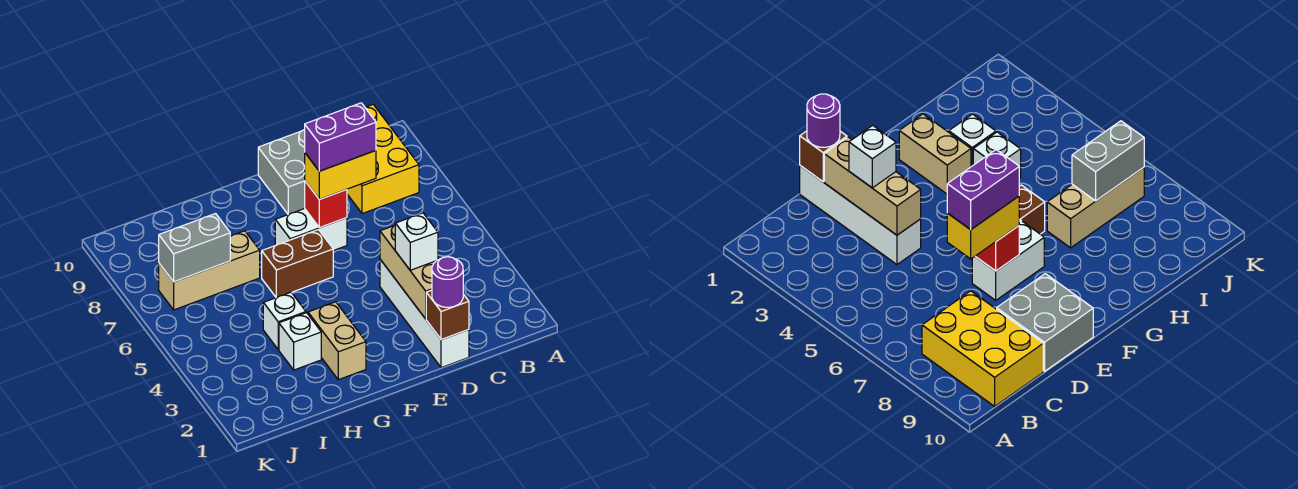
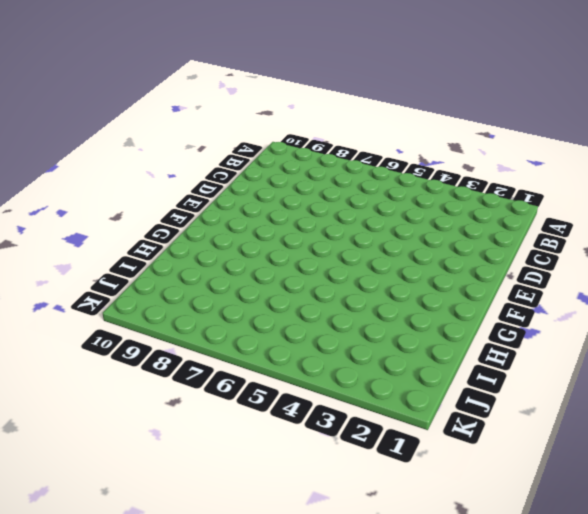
none -> yellow 2x3 brick [347,105,419,214]
none -> white 1x4 brick [380,259,469,368]
none -> grey 2x2 brick [258,130,305,214]

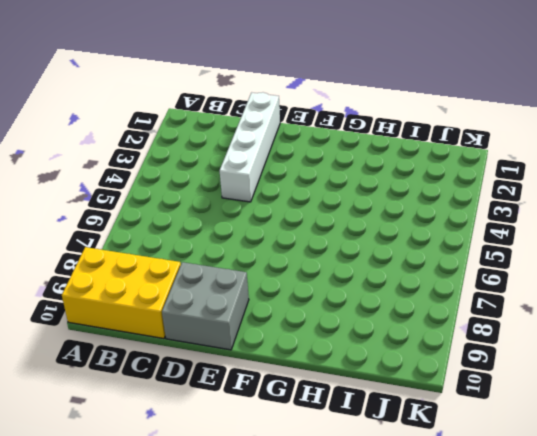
yellow 2x3 brick [62,247,181,339] -> yellow 2x3 brick turned to [347,105,419,214]
none -> white 1x2 brick [275,209,347,251]
none -> brown 1x2 brick [262,230,333,297]
none -> tan 1x2 brick [308,302,366,380]

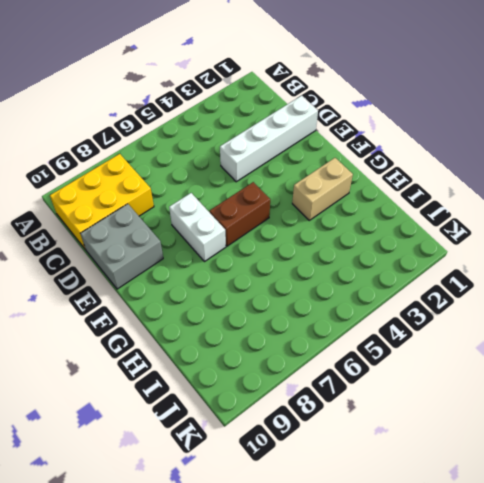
brown 1x2 brick [210,182,270,246] -> brown 1x2 brick turned to [262,230,333,297]
none -> white 1x1 brick [279,313,321,370]
none -> white 1x1 brick [263,292,306,350]
none -> tan 1x3 brick [159,231,260,310]

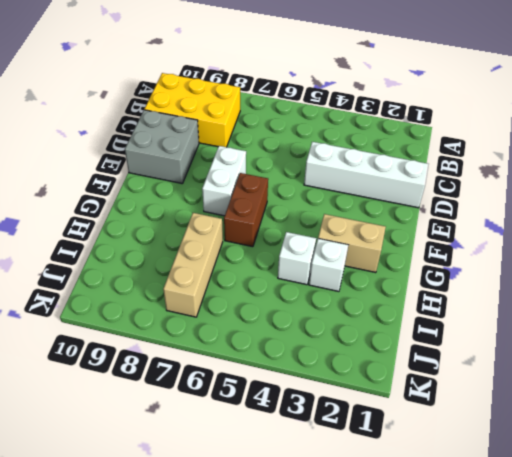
none -> brown 1x1 brick [426,290,469,340]
none -> tan 1x3 brick [380,226,436,319]
none -> red 1x1 brick [305,181,347,228]

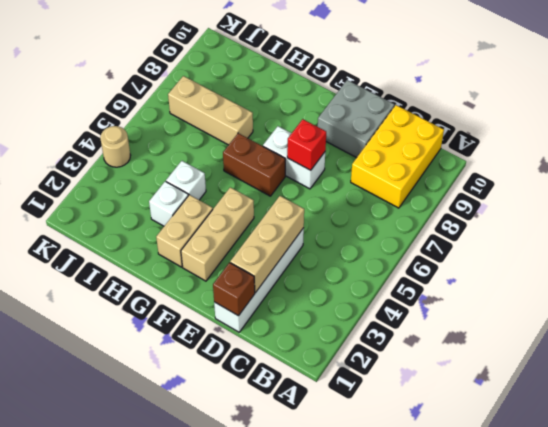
tan 1x3 brick [181,187,254,281] -> none
tan 1x1 round brick [100,126,131,167] -> none
none -> grey 1x2 brick [159,214,230,282]
none -> purple 1x1 round brick [432,257,463,307]
none -> white 1x1 brick [395,213,438,270]

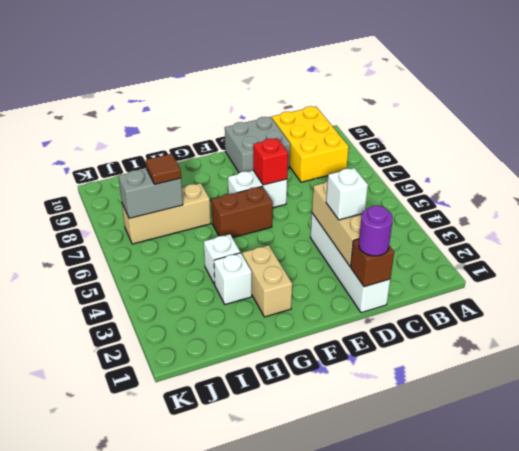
brown 1x1 tile [146,154,181,184] -> none
none -> yellow 1x2 brick [305,151,376,199]
none -> purple 1x2 brick [305,103,376,171]

